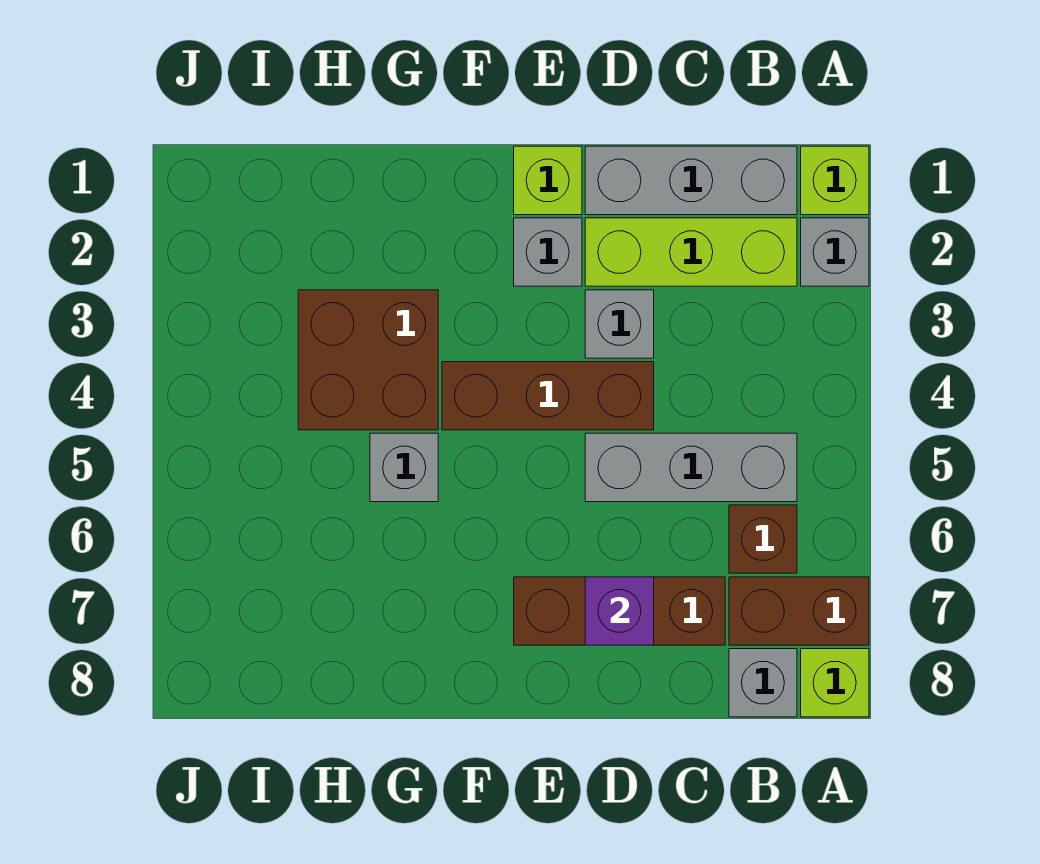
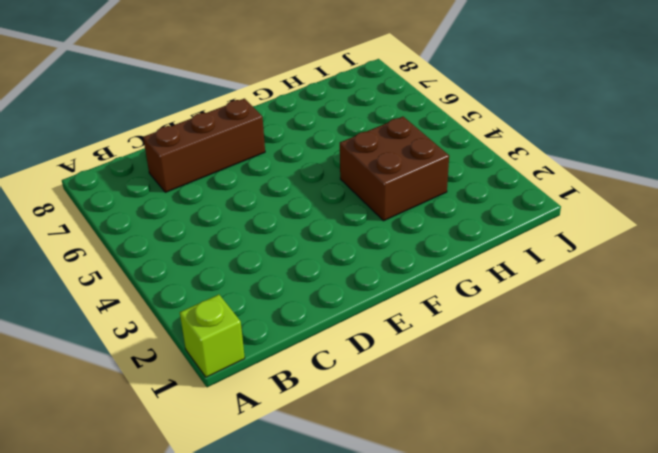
none -> grey 1x1 brick [801,218,869,286]
none -> brown 1x2 brick [729,577,869,645]
none -> lime 1x1 brick [801,649,869,717]

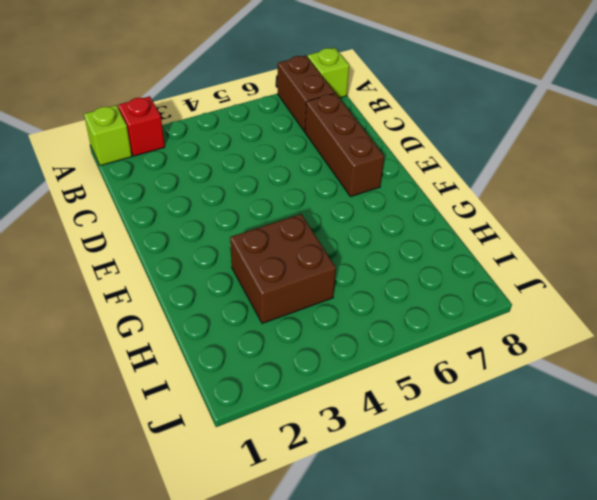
red 1x1 brick [118,96,165,156] -> grey 1x1 brick [801,218,869,286]
none -> grey 1x3 brick [585,146,797,215]
none -> lime 1x3 brick [585,218,797,286]
none -> grey 1x3 brick [585,433,797,502]

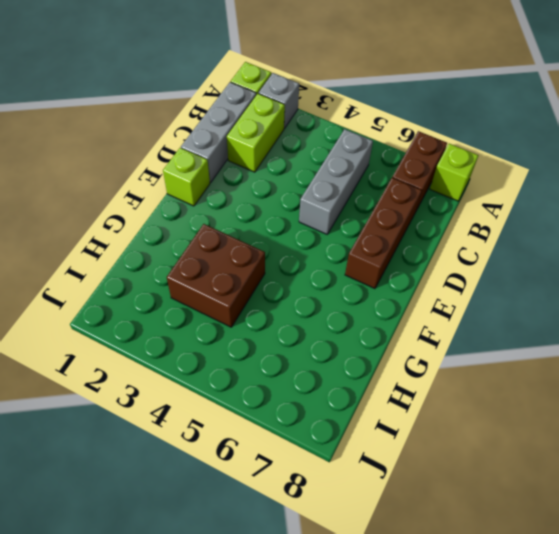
lime 1x2 brick [227,94,285,172] -> lime 1x3 brick [585,218,797,286]
none -> brown 1x1 brick [729,505,797,573]
none -> grey 1x1 brick [729,649,797,717]
none -> grey 1x1 brick [585,290,654,358]

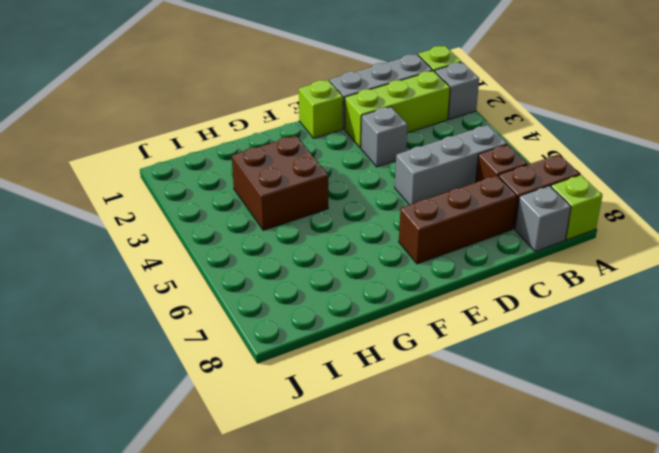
none -> brown 1x3 brick [442,362,654,430]
none -> grey 1x1 brick [514,218,582,286]
none -> grey 1x1 brick [370,433,438,502]

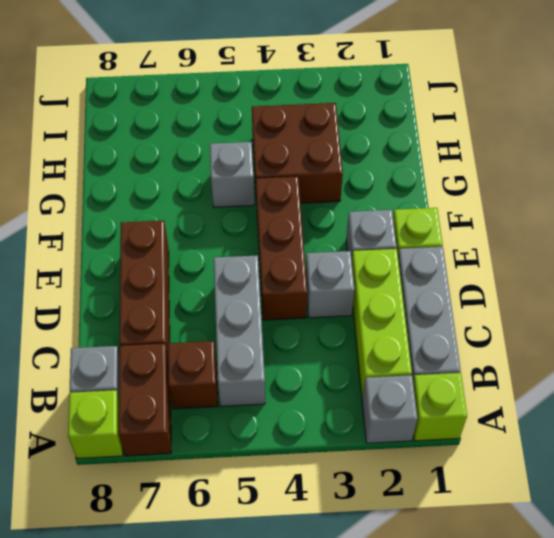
none -> purple 1x1 brick [585,577,654,645]

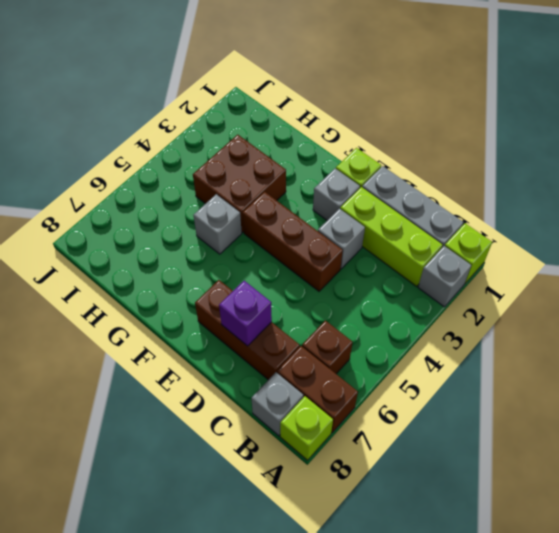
none -> grey 1x3 brick [585,433,797,502]

